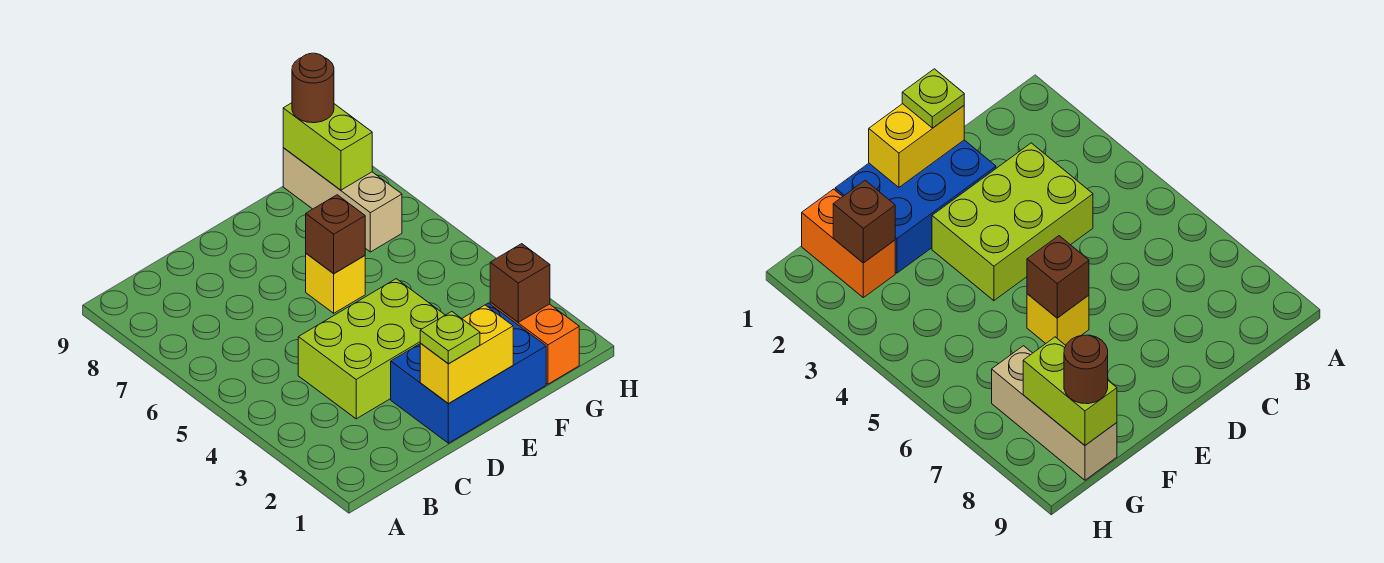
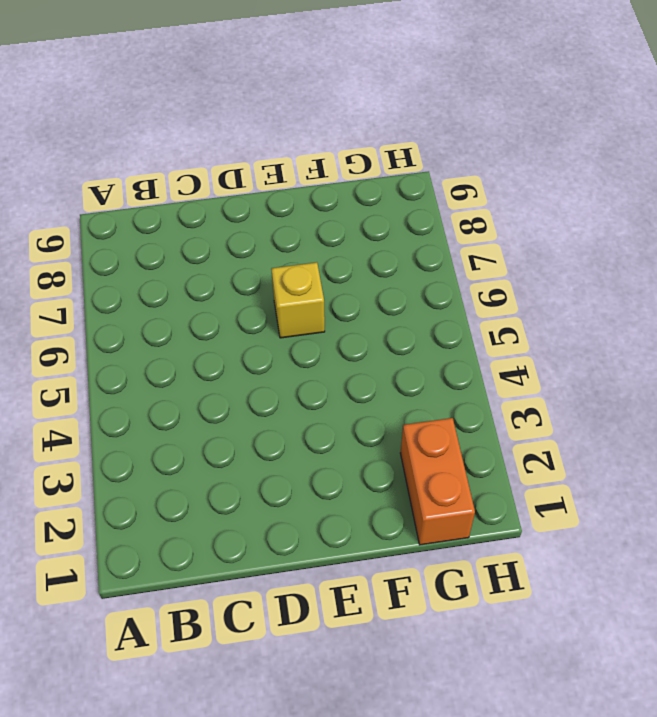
none -> lime 2x3 brick [298,279,445,419]
none -> blue 2x3 brick [391,303,546,443]

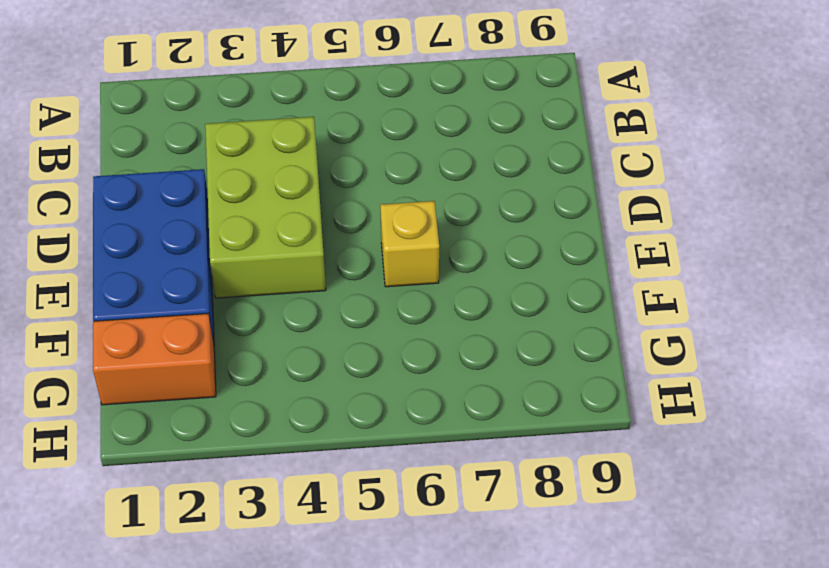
none -> tan 1x3 brick [283,148,402,252]
none -> yellow 1x2 brick [420,305,513,403]

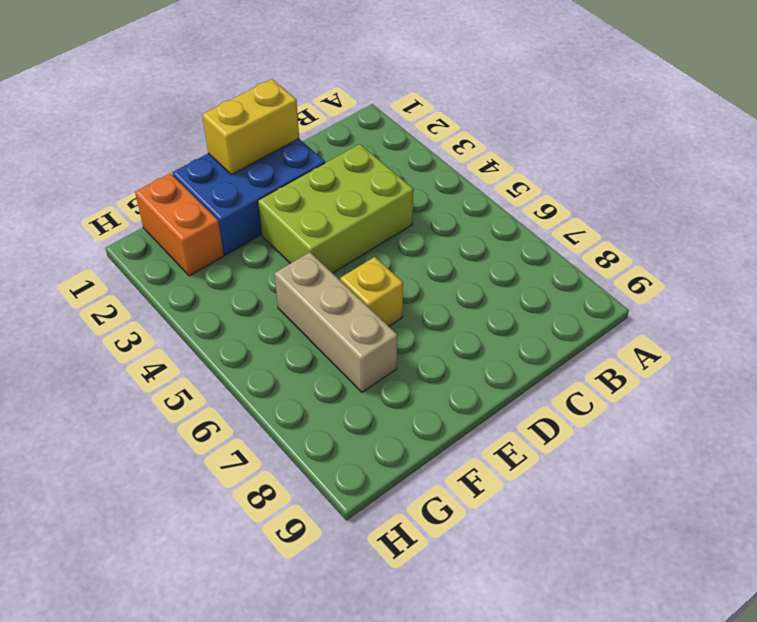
tan 1x3 brick [274,252,397,392] -> tan 1x3 brick moved to [283,148,402,252]
none -> brown 1x1 brick [306,195,365,274]
none -> brown 1x1 brick [490,244,550,322]

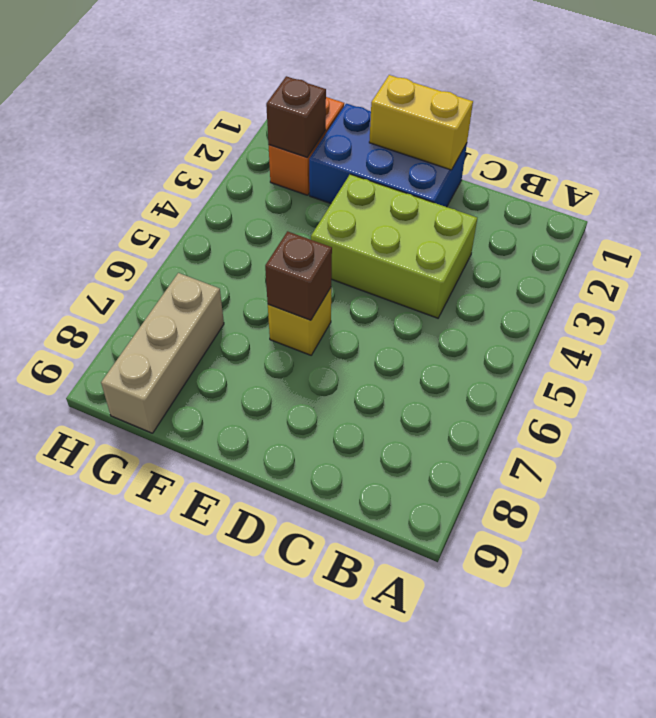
none -> lime 1x2 brick [283,103,372,190]
none -> lime 1x1 plate [420,312,480,364]

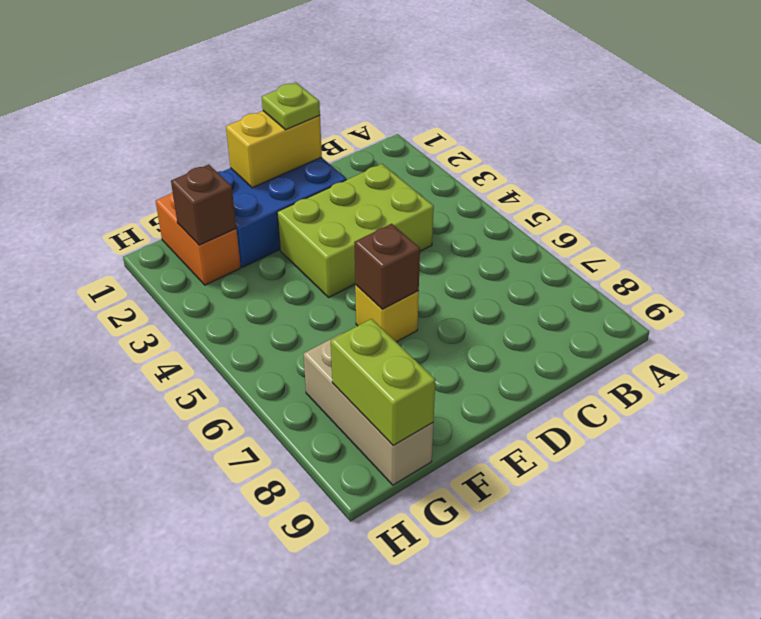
none -> brown 1x1 round brick [292,53,334,123]

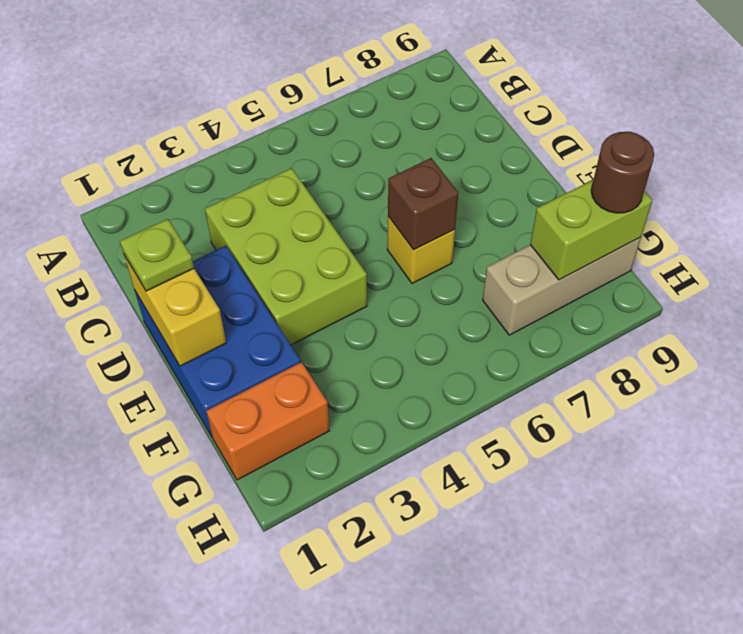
none -> brown 1x1 brick [490,244,550,322]

